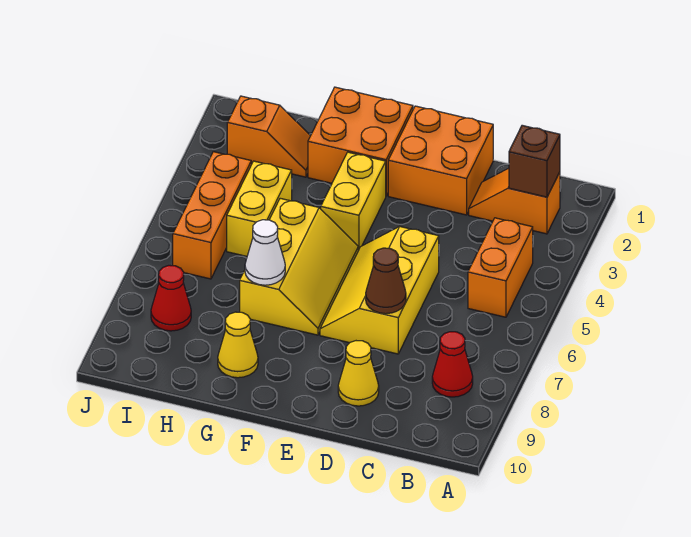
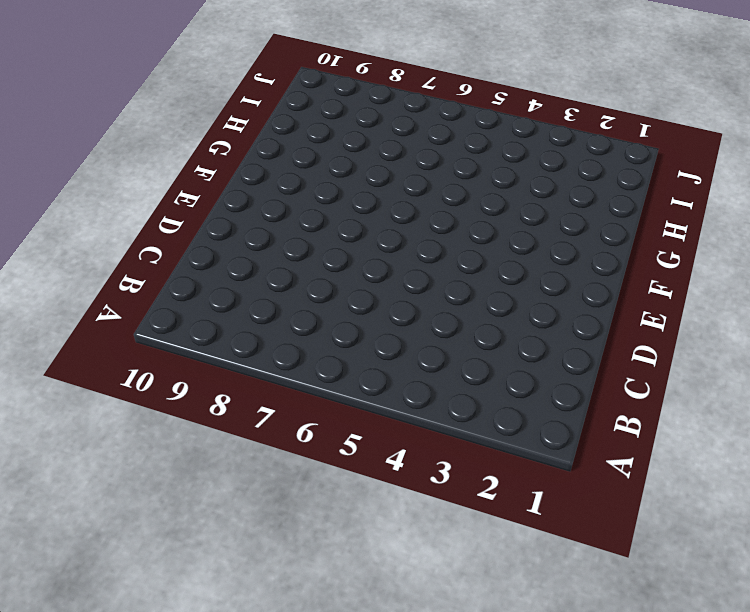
none -> orange 1x2 slope [469,168,560,234]
none -> orange 1x2 brick [468,218,533,317]
none -> red 1x1 cone [432,332,473,397]

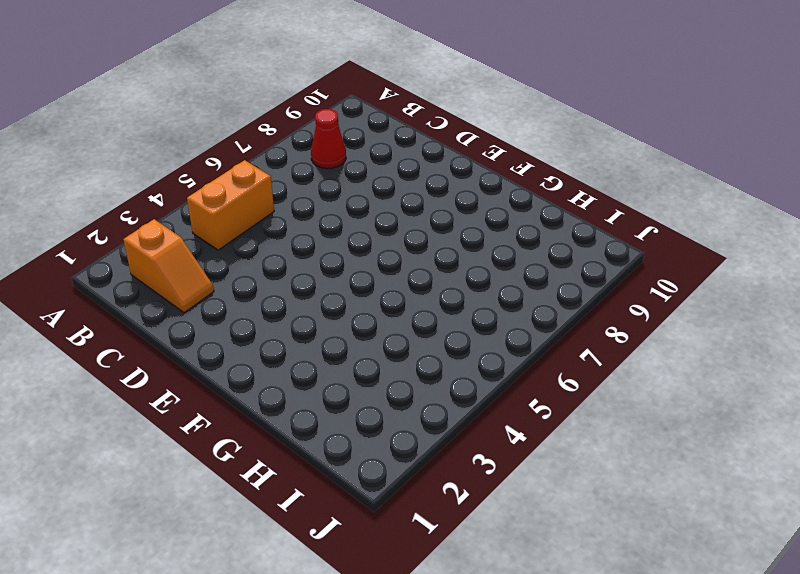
none -> orange 2x2 brick [388,106,493,215]
none -> yellow 2x3 slope [320,226,439,354]
none -> yellow 1x1 cone [338,341,379,406]

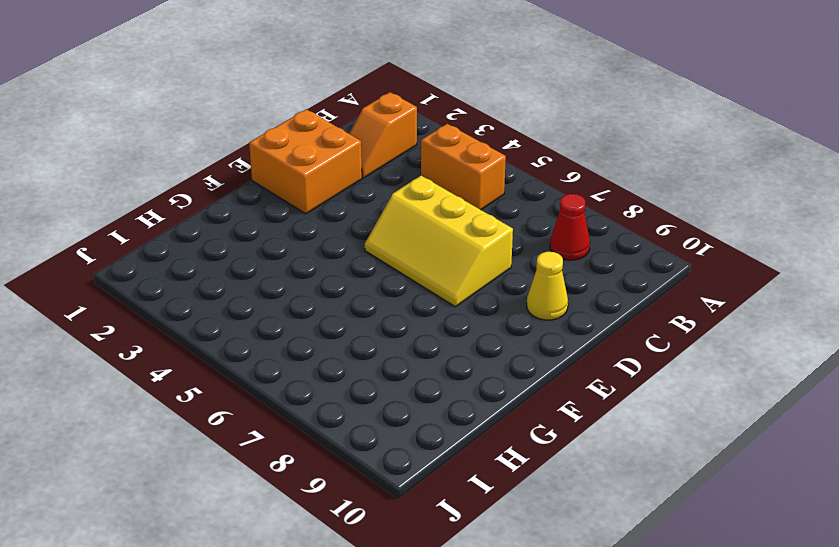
none -> orange 2x2 brick [308,87,413,196]
none -> yellow 1x2 brick [321,152,386,250]
none -> yellow 2x3 slope [240,198,358,335]

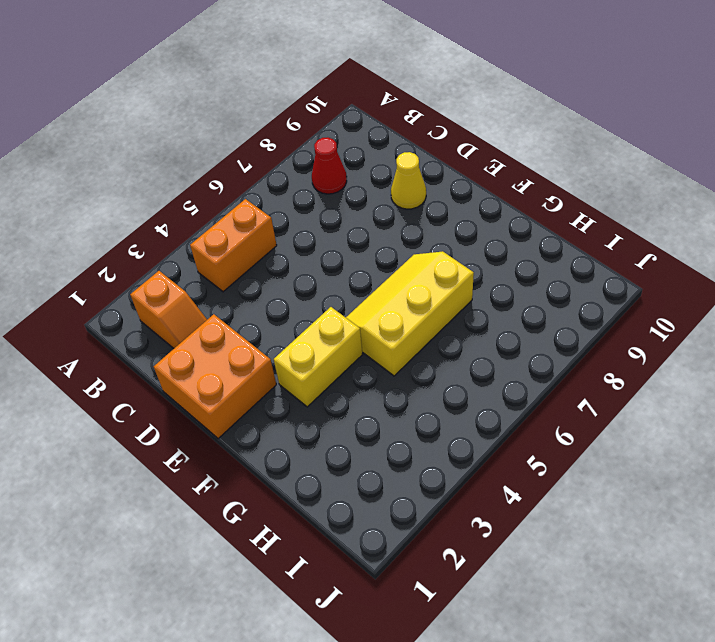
none -> yellow 2x3 slope [320,226,439,354]
none -> orange 2x2 brick [308,87,413,196]
none -> yellow 1x1 cone [218,312,258,378]

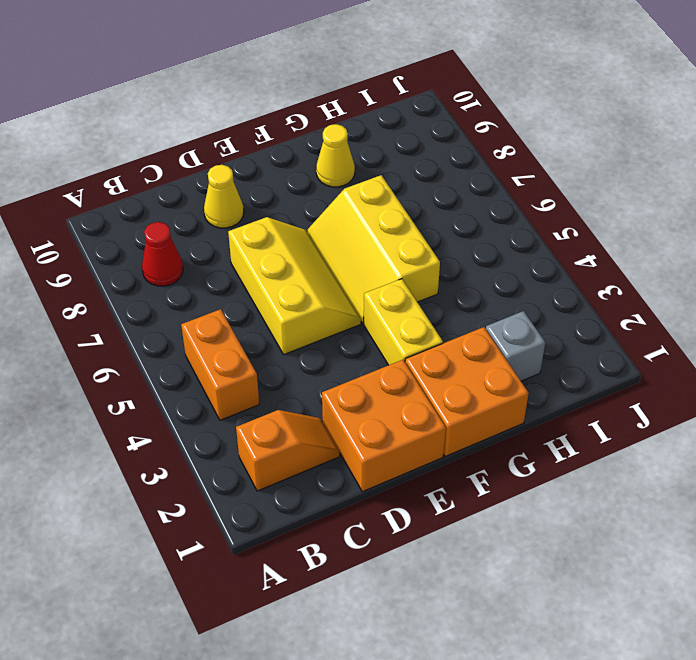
grey 1x1 brick [486,311,545,381] -> orange 1x2 slope [227,96,310,177]
none -> yellow 1x2 brick [227,161,292,256]
none -> orange 1x3 brick [173,152,251,279]
none -> red 1x1 cone [151,265,191,331]

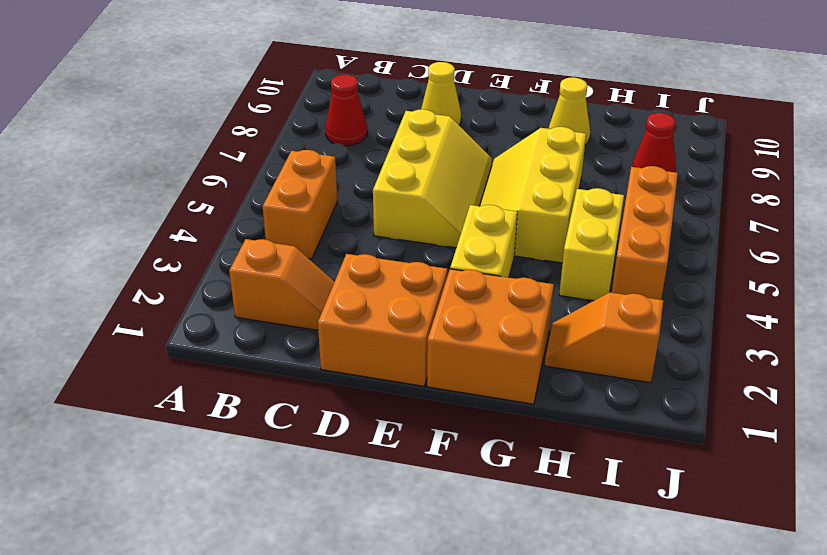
none -> brown 1x1 brick [509,125,560,197]
none -> brown 1x1 cone [366,248,406,314]
none -> white 1x1 cone [245,220,285,285]

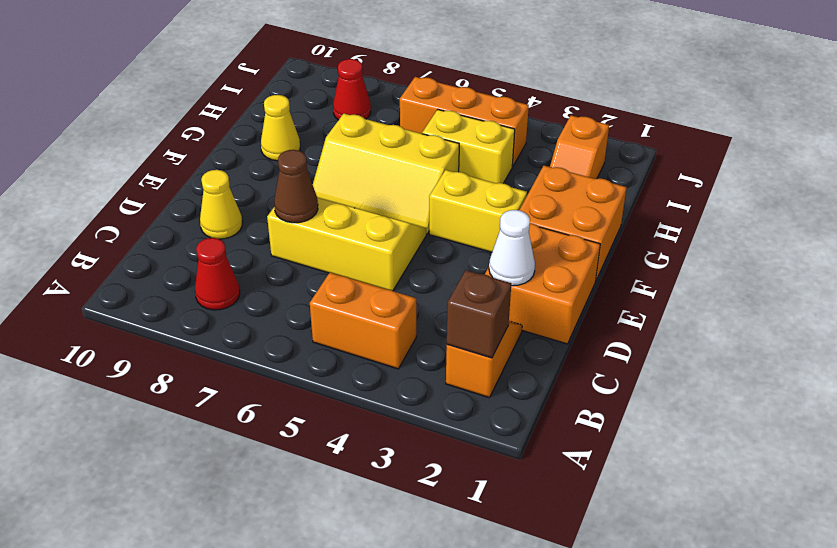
white 1x1 cone [489,210,535,286] -> white 1x1 cone moved to [245,220,285,285]

